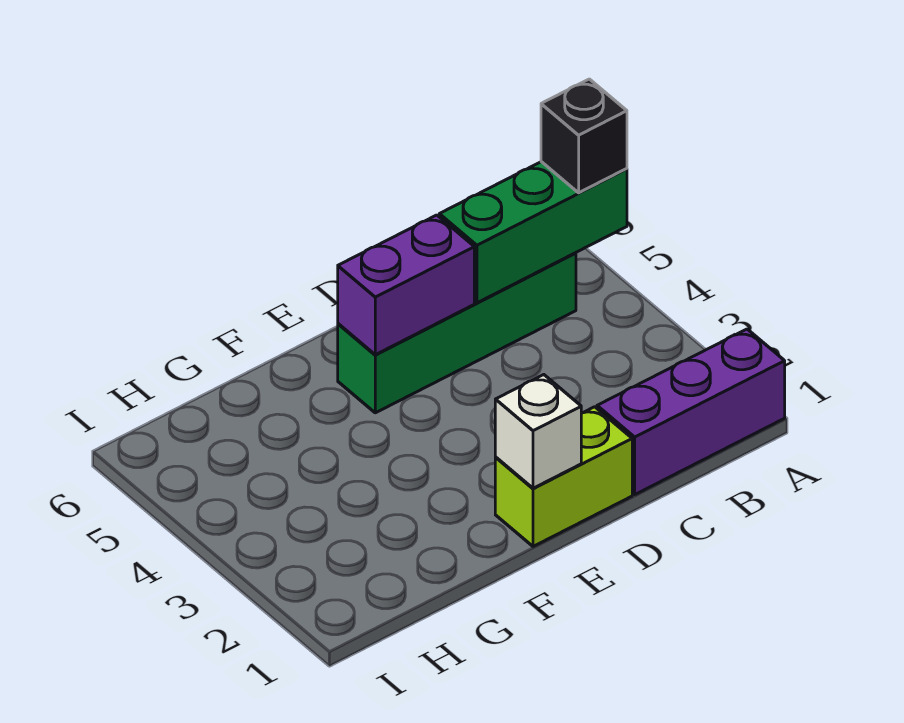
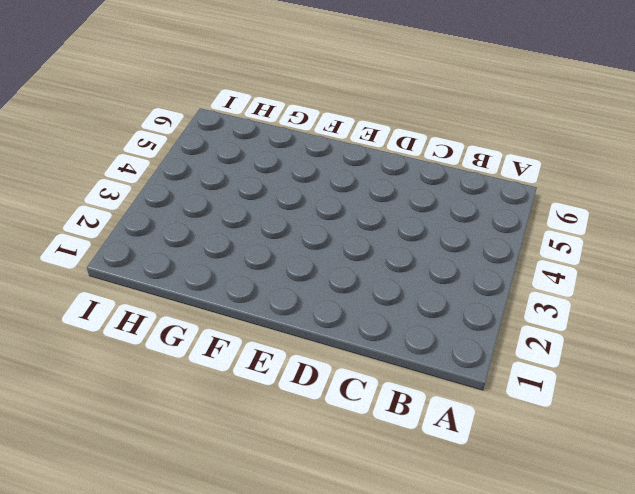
none -> purple 1x3 brick [597,329,785,494]
none -> green 1x4 brick [338,253,576,413]

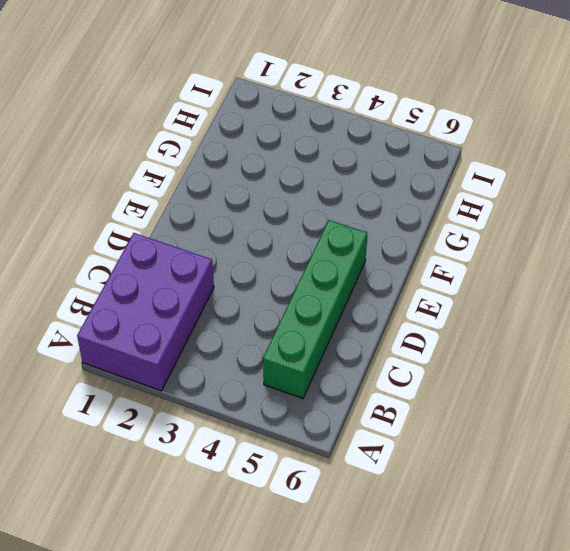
purple 2x3 brick [77,233,214,391] -> purple 1x3 brick [597,329,785,494]
none -> lime 1x2 brick [495,407,632,546]
none -> green 1x3 brick [439,162,627,303]

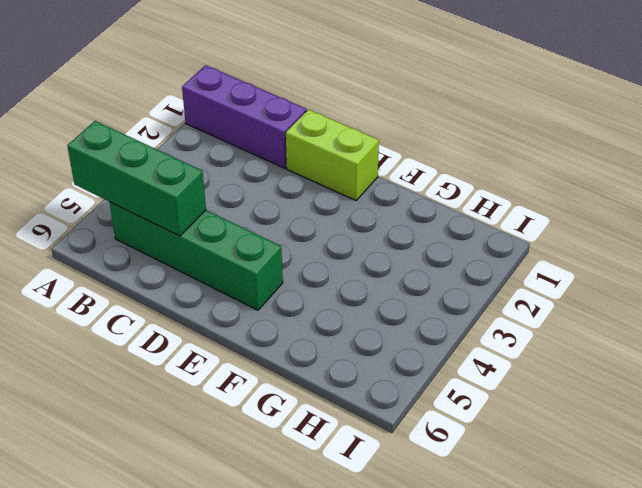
none -> purple 1x2 brick [338,215,474,355]
none -> white 1x1 brick [495,375,581,488]

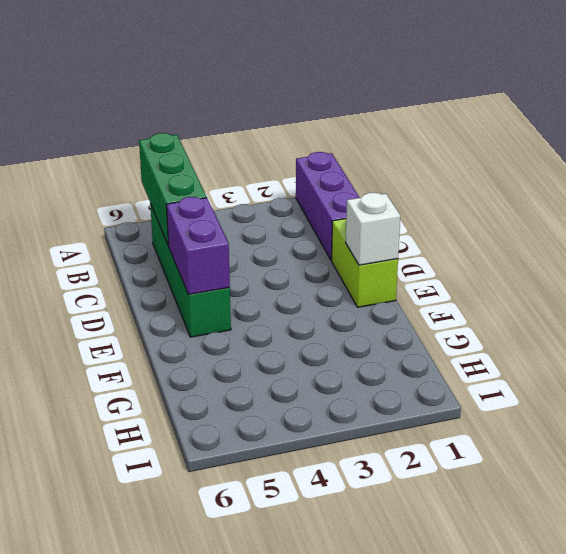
none -> black 1x1 brick [541,79,627,193]

